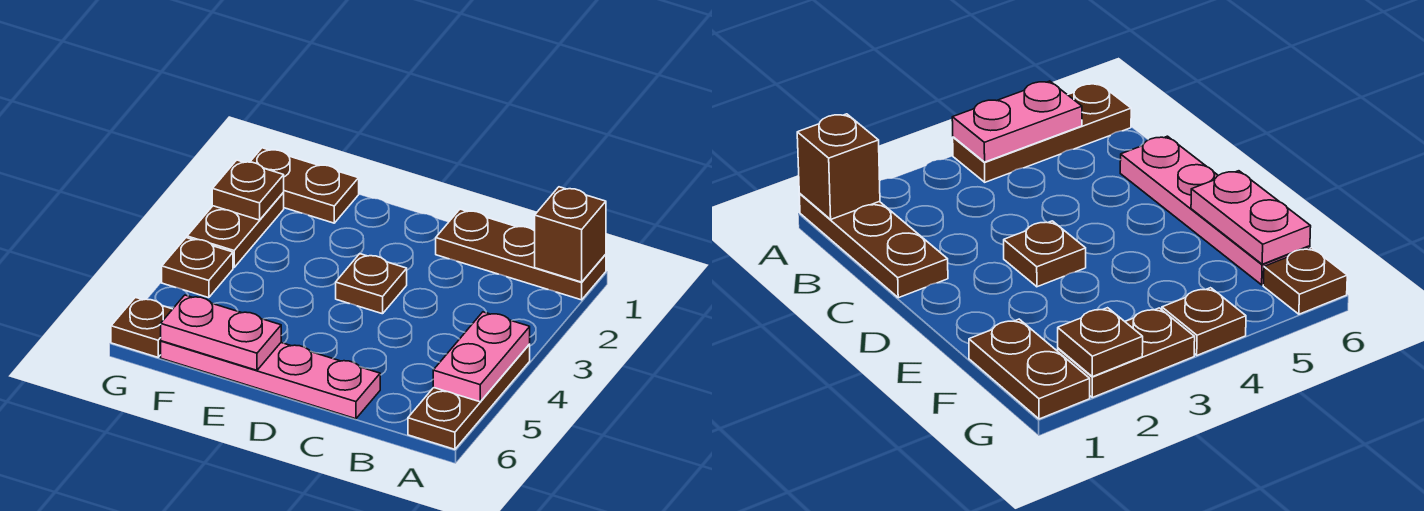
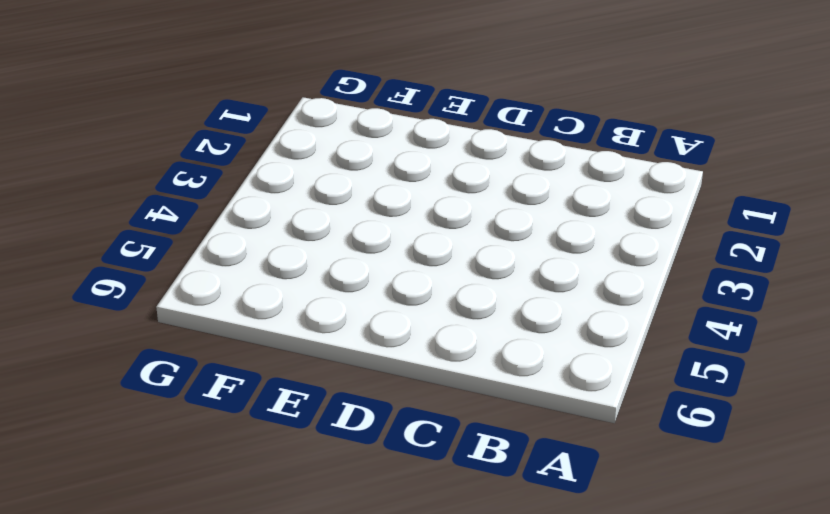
none -> brown 1x3 plate [436,209,606,300]
none -> brown 1x3 plate [408,344,530,449]
none -> pink 1x4 plate [161,341,380,419]

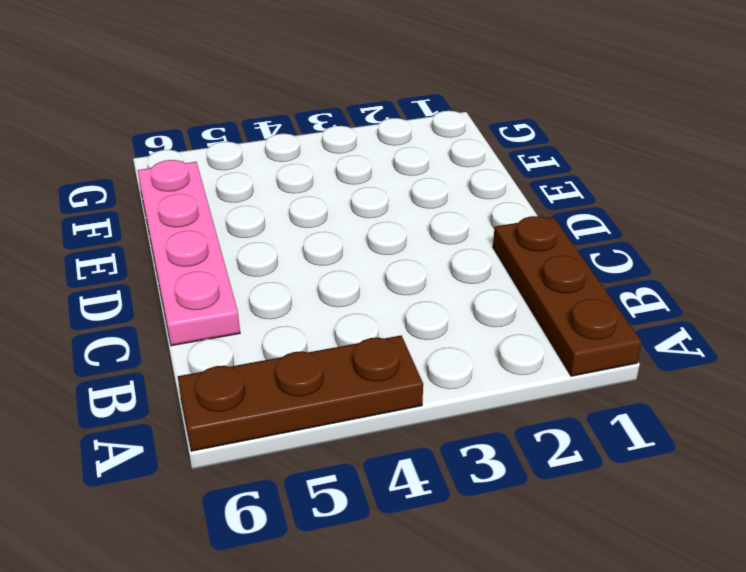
none -> brown 1x1 plate [336,254,407,314]
none -> brown 1x2 plate [250,148,359,223]
none -> brown 1x2 plate [187,193,284,268]

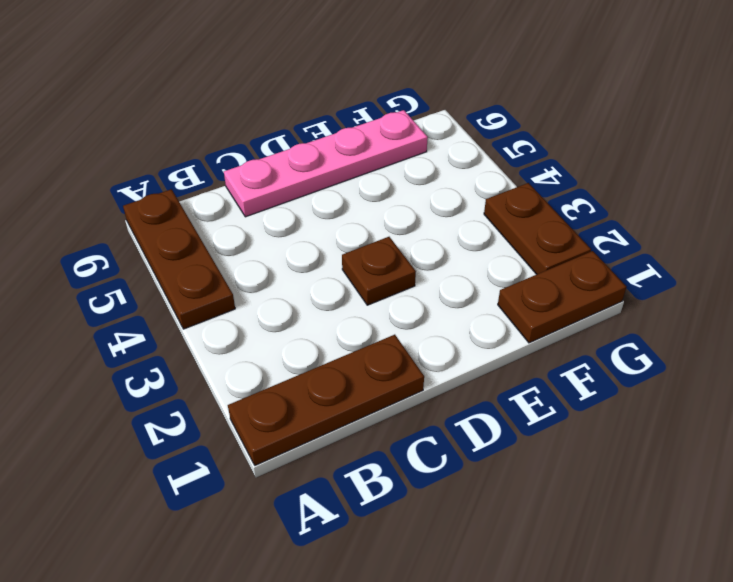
none -> brown 1x1 plate [162,238,233,298]
none -> brown 1x1 plate [111,297,172,357]
none -> brown 1x1 brick [535,187,606,282]

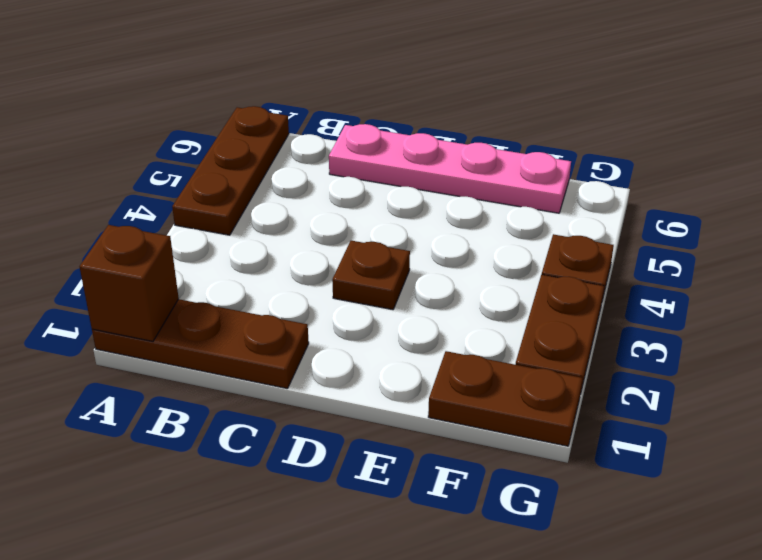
none -> brown 1x1 plate [111,297,172,357]
none -> pink 1x2 plate [433,312,530,402]
none -> pink 1x2 plate [161,295,281,370]

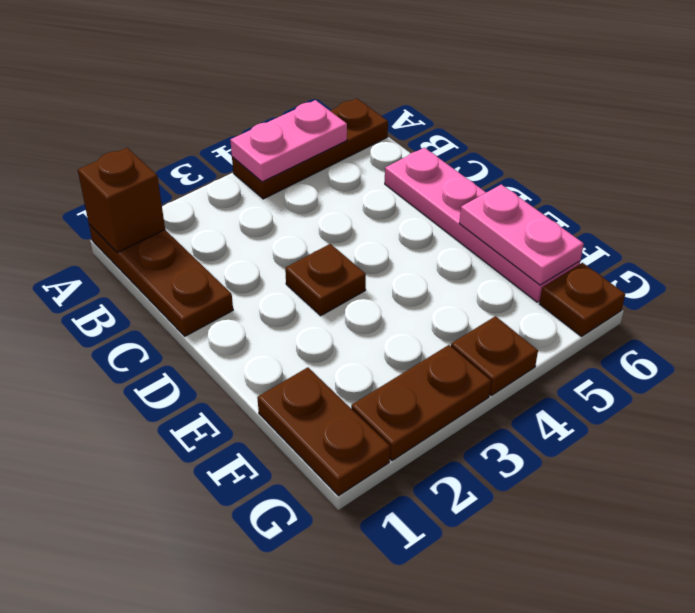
none -> brown 1x1 plate [212,160,284,220]

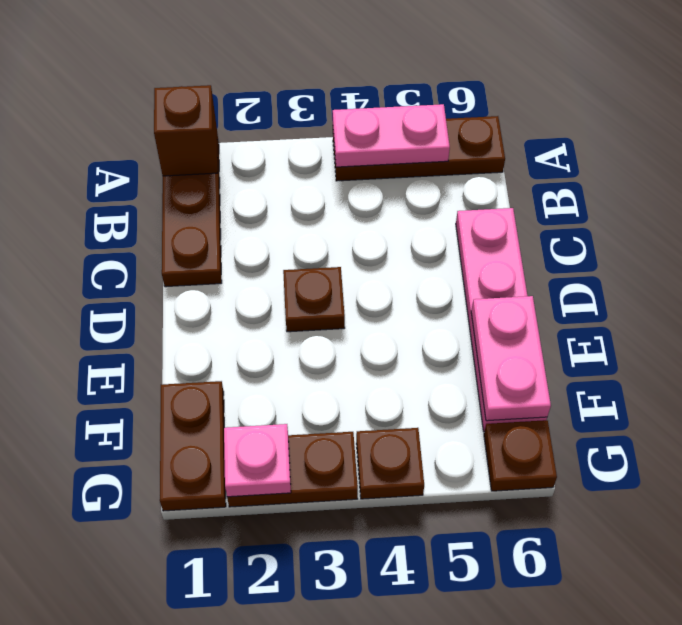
pink 1x1 plate [224,424,291,497] -> brown 1x1 plate [212,160,284,220]

